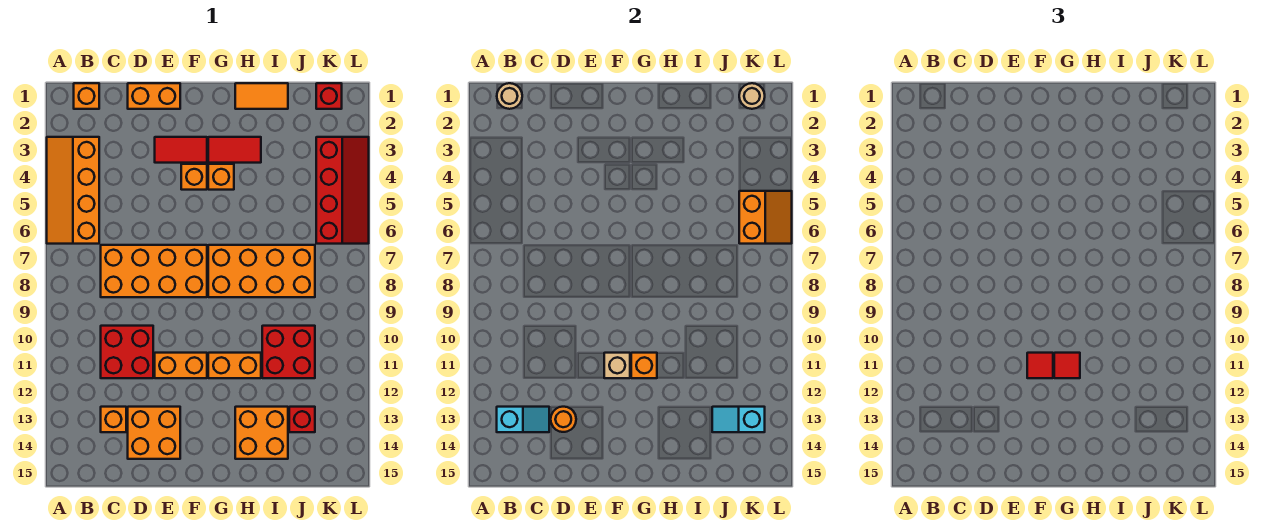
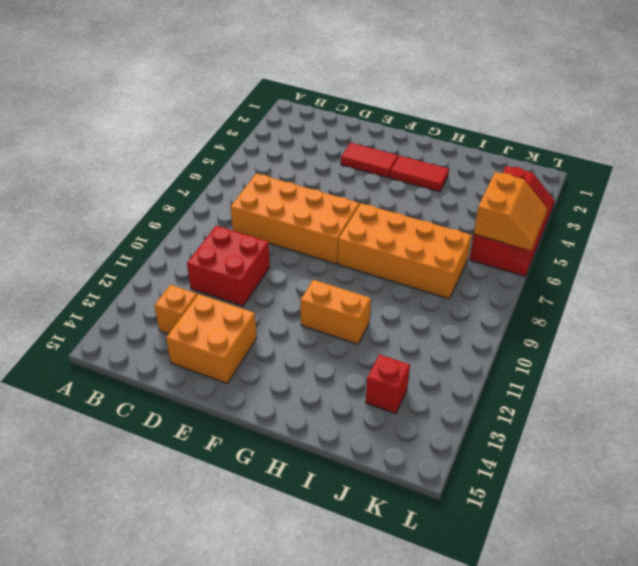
none -> orange 2x4 slope [47,137,99,244]
none -> orange 1x1 brick [74,83,99,109]
none -> orange 1x2 brick [128,83,180,109]
none -> orange 1x2 brick [155,353,207,378]

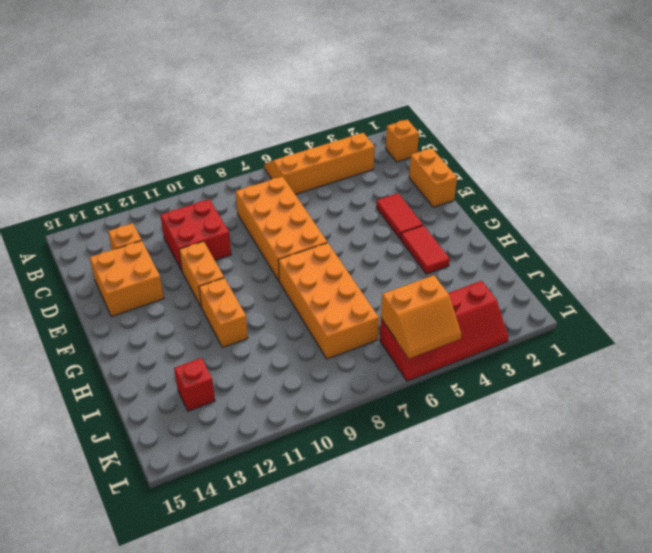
none -> orange 1x1 brick [181,164,207,190]
none -> orange 1x1 brick [208,164,234,190]
none -> orange 1x2 tile [235,83,288,109]
none -> orange 2x2 brick [235,407,288,459]

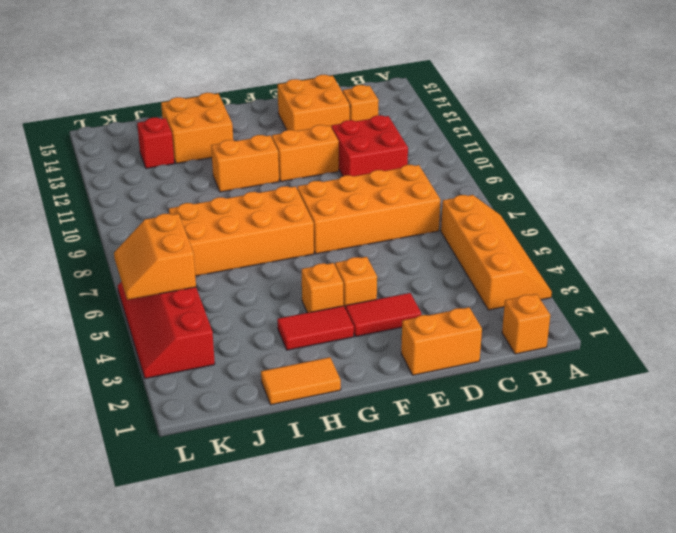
none -> red 2x2 brick [262,326,315,378]
none -> red 1x1 brick [316,83,342,109]
none -> tan 1x1 round brick [497,83,522,109]
none -> cyan 1x2 slope [497,407,549,432]

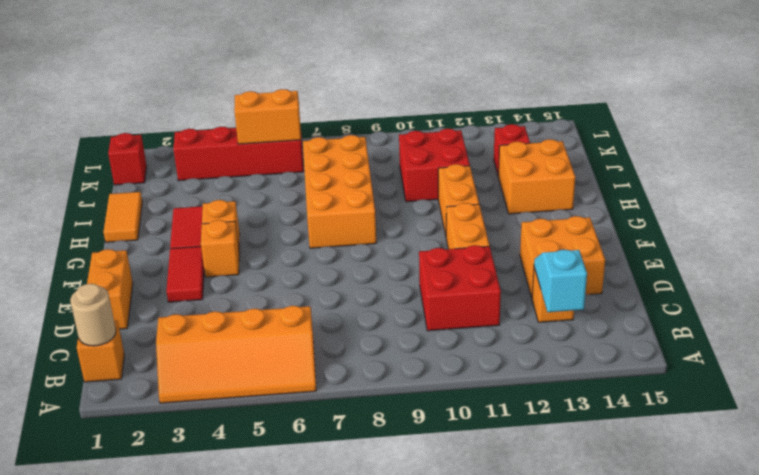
none -> orange 2x4 brick [101,245,207,297]
none -> orange 1x1 round brick [551,407,576,432]
none -> tan 1x1 brick [604,353,630,378]
none -> orange 1x1 brick [631,353,657,378]

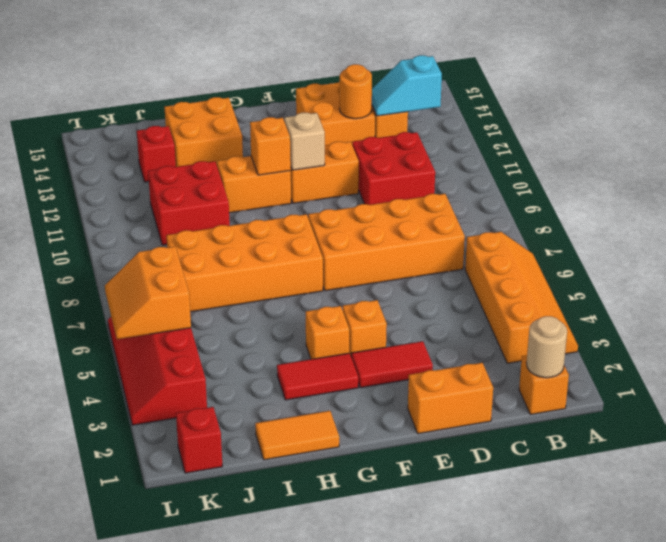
none -> cyan 1x2 slope [712,407,765,432]
none -> tan 1x1 round brick [739,83,765,109]
none -> red 1x1 tile [1027,353,1053,378]
none -> red 1x1 tile [1054,353,1080,378]

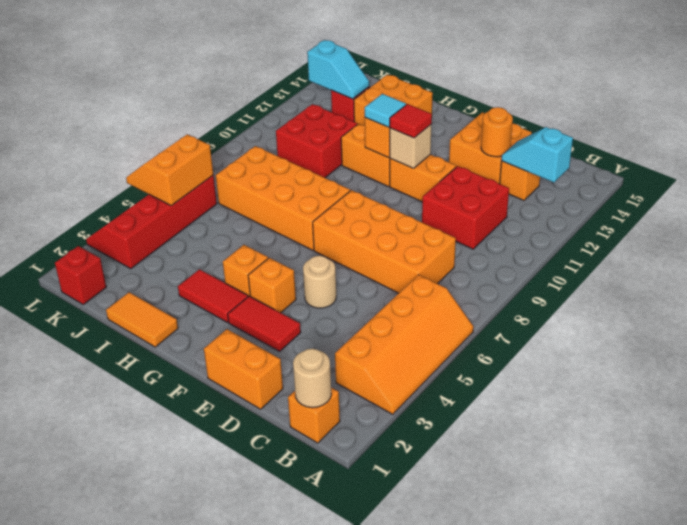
tan 1x1 round brick [303,256,336,308] -> tan 1x1 round brick moved to [739,83,765,109]
cyan 1x1 tile [365,94,406,127] -> red 1x1 tile [1054,353,1080,378]

